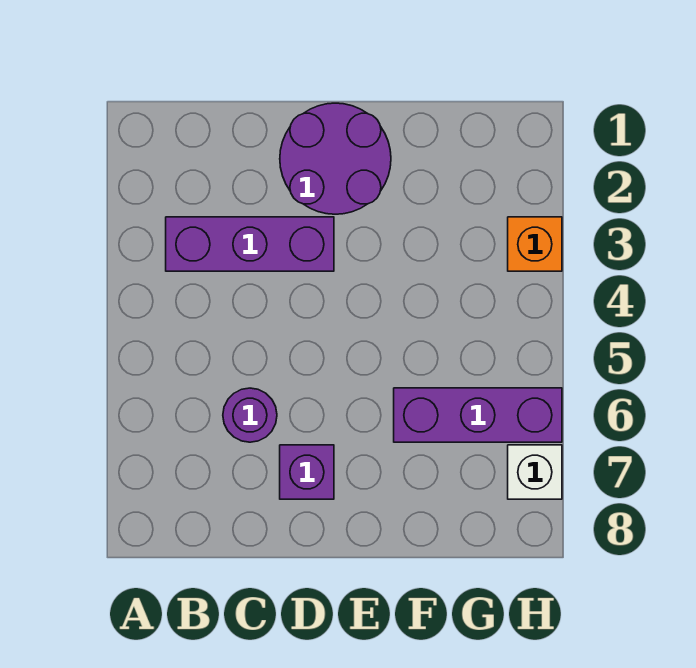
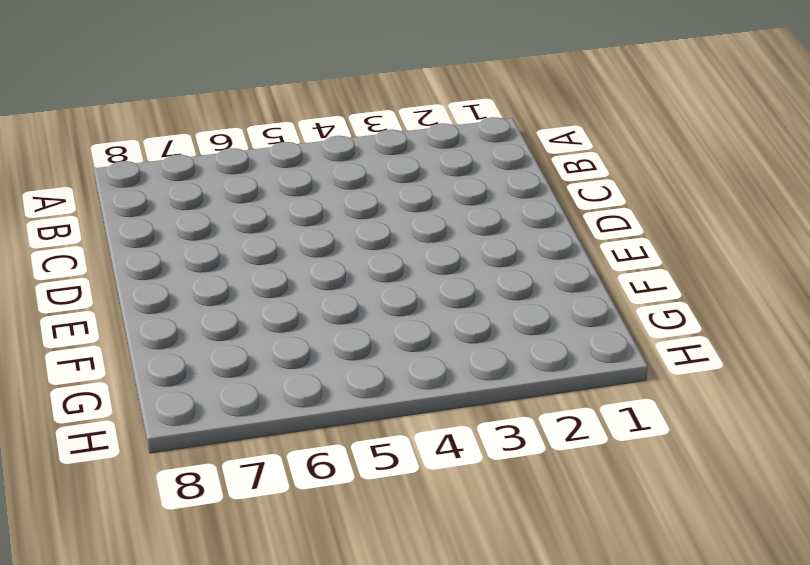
none -> purple 1x3 brick [166,217,334,271]
none -> purple 1x1 round brick [223,388,277,442]

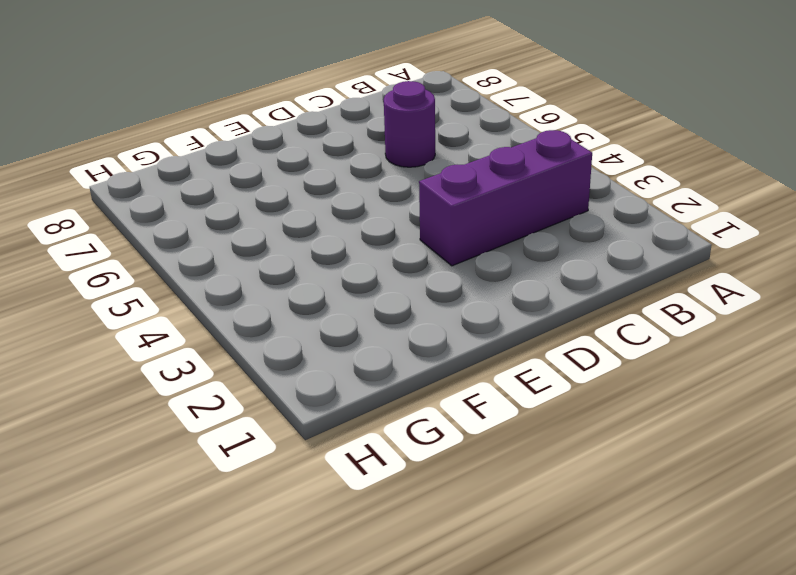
none -> purple 2x2 round brick [280,103,391,214]
none -> purple 1x1 brick [280,445,334,499]

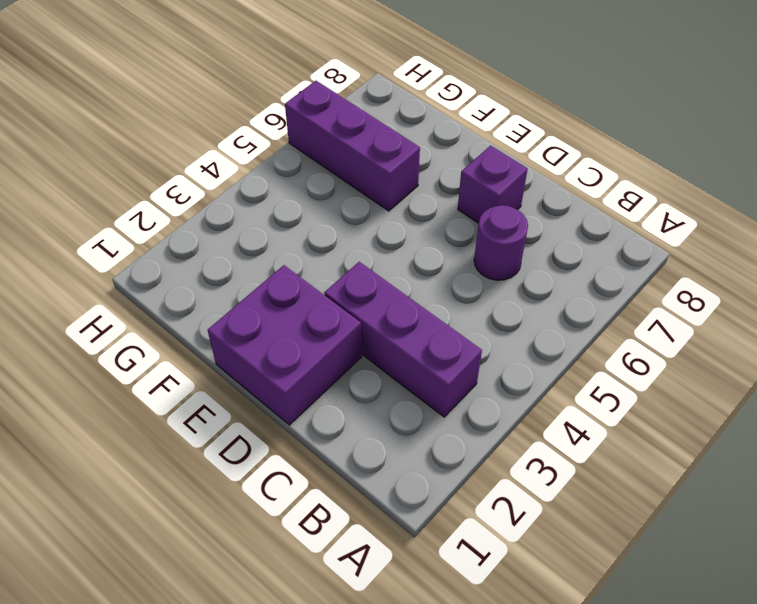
purple 2x2 brick [208,265,362,425] -> purple 2x2 round brick [280,103,391,214]
none -> orange 1x1 brick [508,217,562,271]
none -> white 1x1 brick [508,445,562,499]

